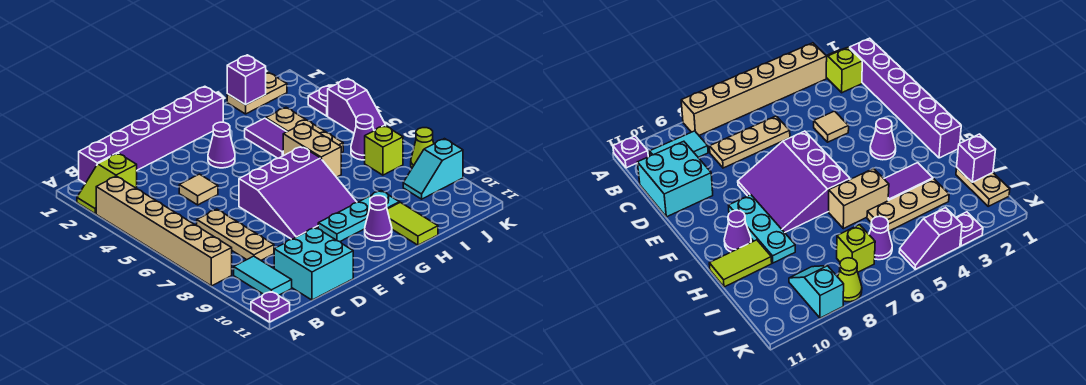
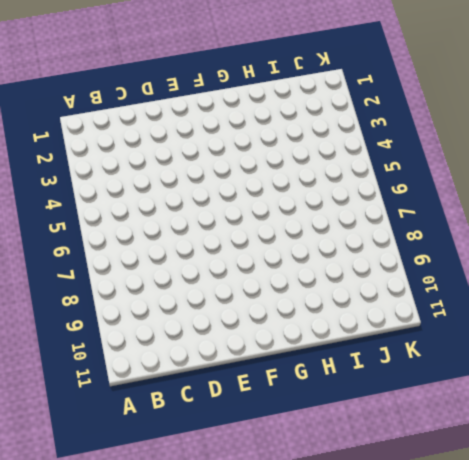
none -> lime 1x2 slope [77,153,137,214]
none -> tan 1x6 brick [96,176,232,286]
none -> purple 1x1 plate [251,291,290,322]

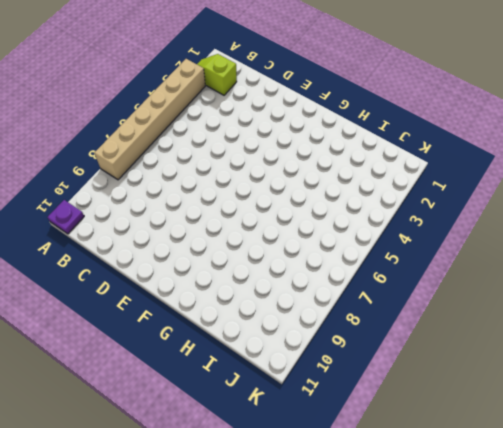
none -> purple 1x6 brick [79,86,223,183]
none -> cyan 1x2 tile [234,256,292,296]
none -> tan 1x3 plate [197,209,274,260]

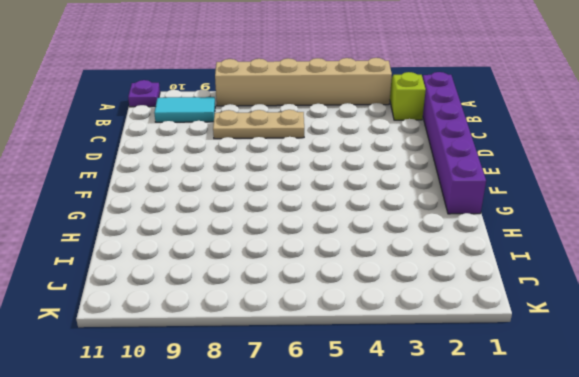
none -> cyan 2x2 brick [274,227,353,300]
none -> tan 1x1 tile [179,174,218,205]
none -> purple 3x3 slope [239,146,357,239]

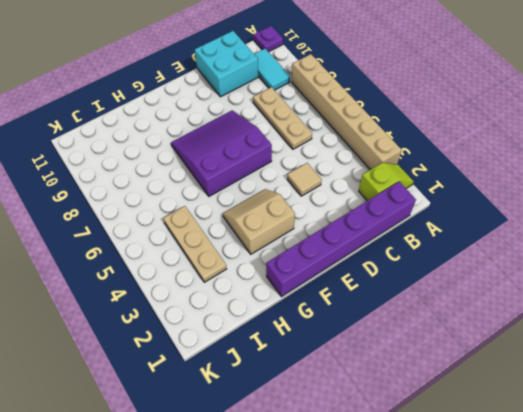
tan 2x2 slope [223,189,295,254] -> purple 1x1 cone [208,122,235,168]
none -> cyan 1x3 plate [318,191,399,242]
none -> purple 1x1 cone [365,196,392,241]
none -> purple 1x2 tile [245,118,286,158]

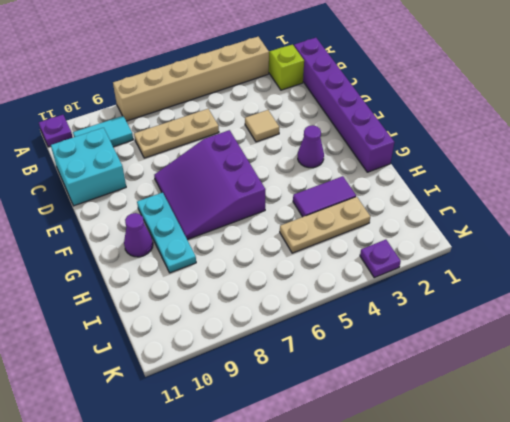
none -> tan 1x2 brick [283,123,341,177]
none -> lime 1x2 tile [387,202,438,245]
none -> tan 1x2 plate [227,72,287,114]

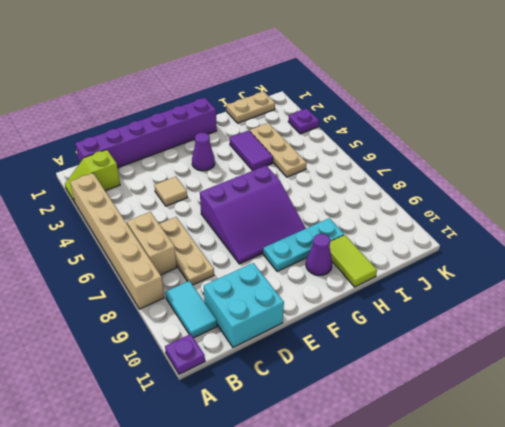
tan 1x2 brick [127,212,177,275] -> tan 1x2 brick moved to [283,123,341,177]
none -> purple 1x1 cone [351,115,374,160]
none -> lime 1x1 brick [365,125,403,175]
none -> cyan 1x2 slope [403,139,463,199]

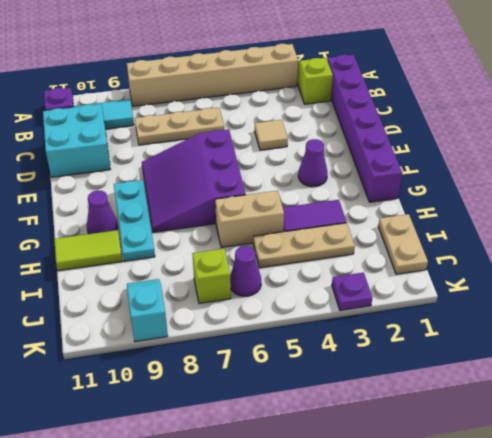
none -> purple 1x2 slope [328,79,386,133]
none -> lime 1x1 cone [411,128,434,168]
none -> purple 1x1 brick [227,55,266,105]

